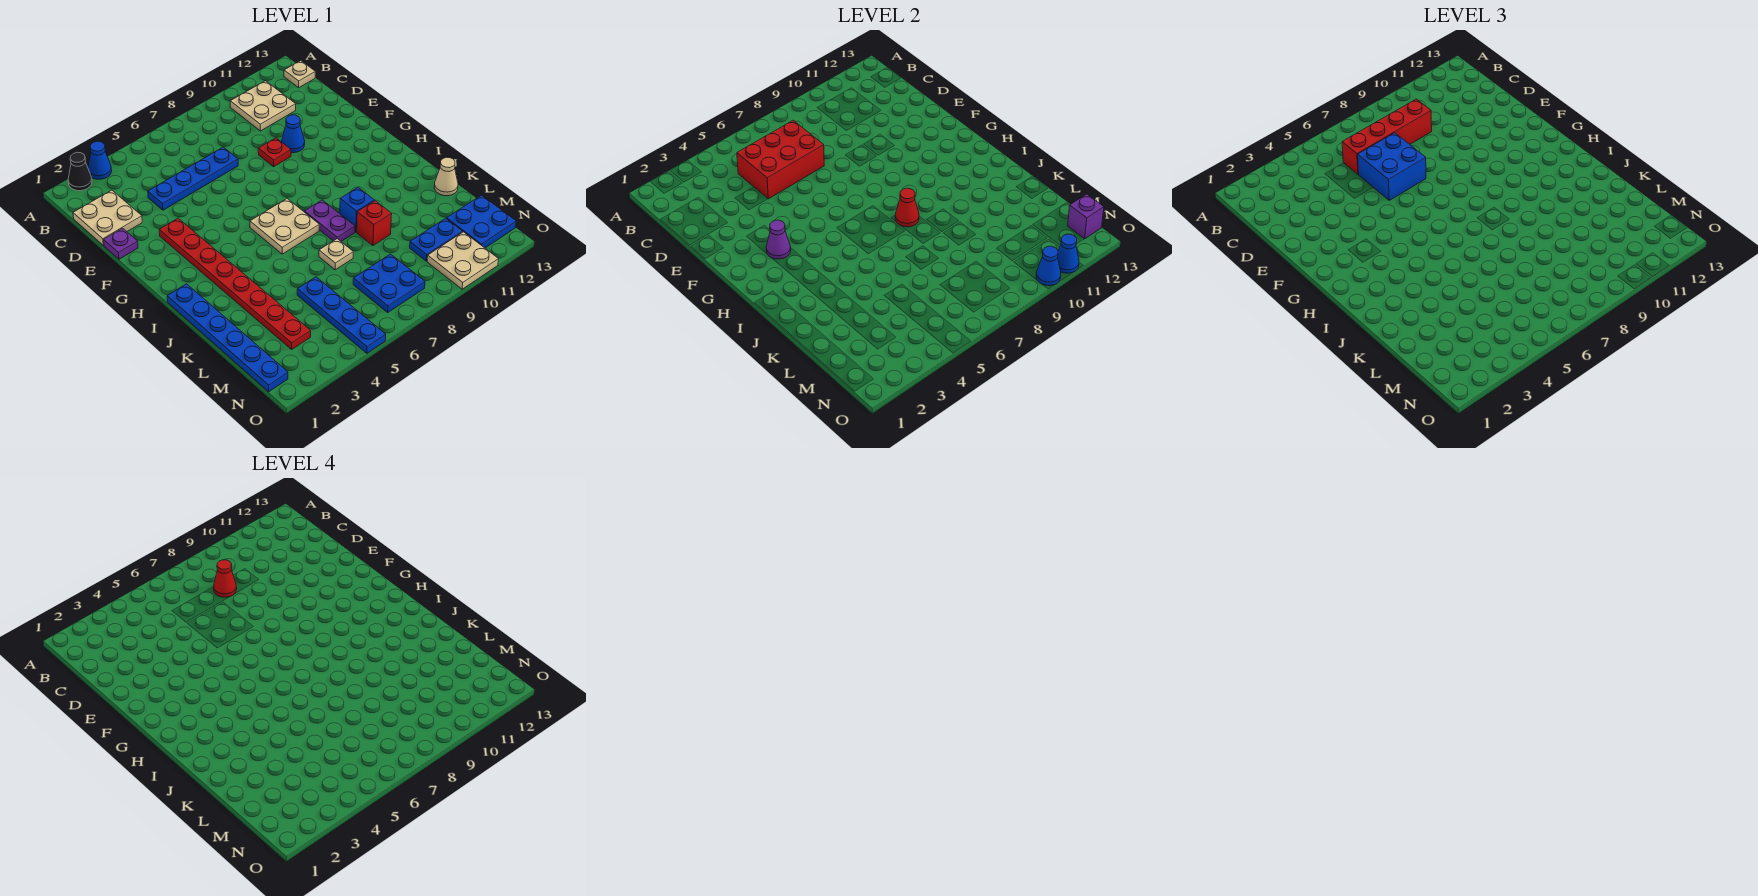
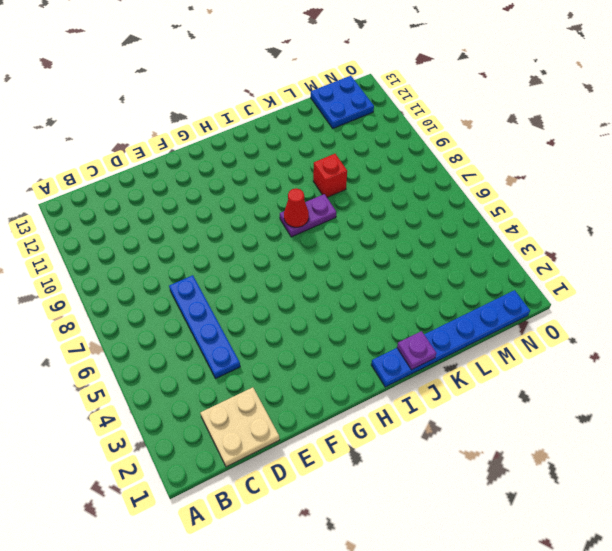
purple 1x1 plate [397,331,436,370] -> purple 1x1 plate moved to [104,228,138,259]
none -> black 1x1 cone [68,152,92,191]
none -> blue 1x1 cone [88,141,112,179]
none -> tan 2x2 plate [230,81,296,131]
none -> tan 1x1 plate [284,61,315,88]

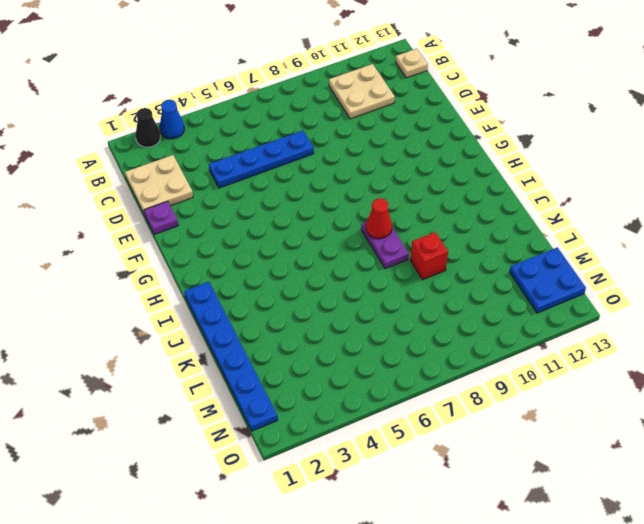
none -> red 1x1 plate [258,138,291,167]
none -> blue 1x1 cone [282,115,305,153]
none -> red 1x8 plate [159,218,311,349]
none -> tan 2x2 plate [250,199,319,254]

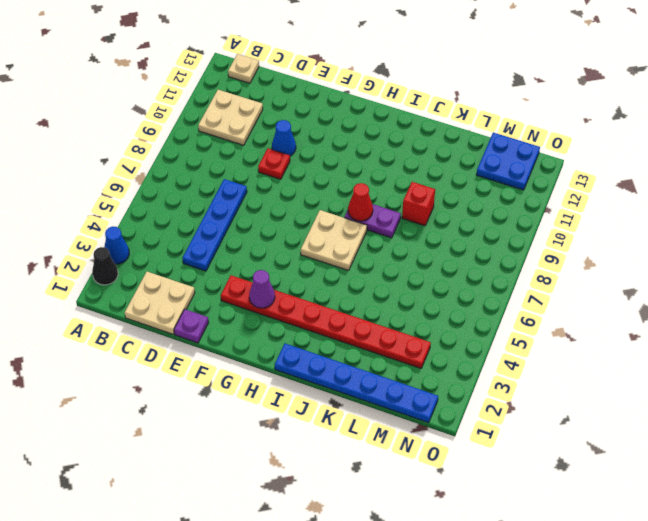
none -> blue 1x1 brick [340,188,374,232]
none -> tan 1x1 plate [319,239,353,270]
none -> tan 1x1 cone [434,157,458,196]
none -> blue 1x4 plate [297,277,386,353]

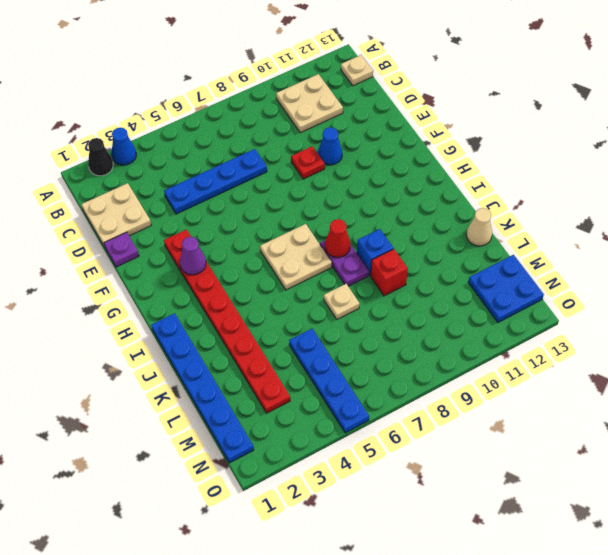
none -> blue 2x2 plate [353,254,425,312]
none -> blue 1x2 plate [410,218,463,261]
none -> tan 2x2 plate [427,232,498,289]
none -> red 2x3 brick [737,120,824,199]

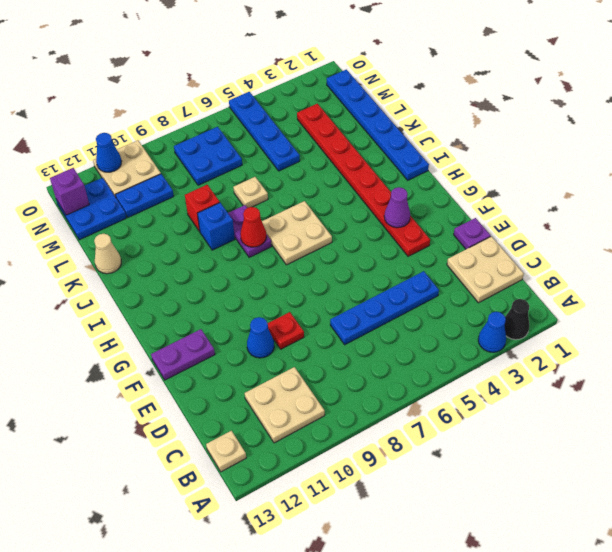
purple 1x2 plate [151,329,215,380] -> none
none -> red 2x3 brick [737,120,824,199]
none -> blue 1x1 cone [1036,246,1061,286]
none -> red 1x4 brick [1342,99,1432,174]
none -> blue 2x2 brick [1358,133,1426,200]

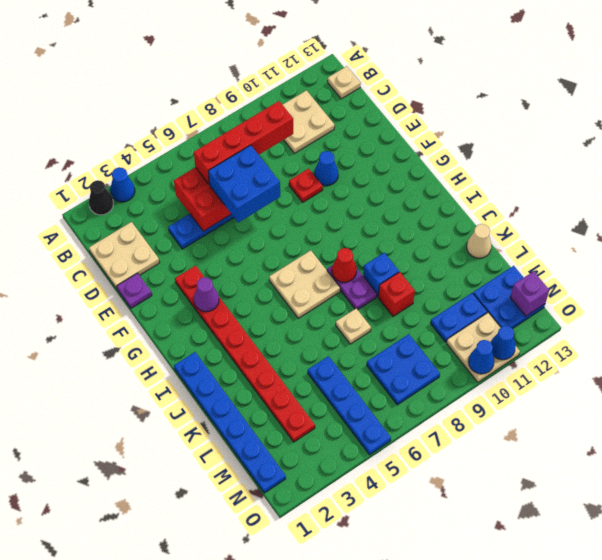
none -> red 1x1 cone [214,560,237,597]

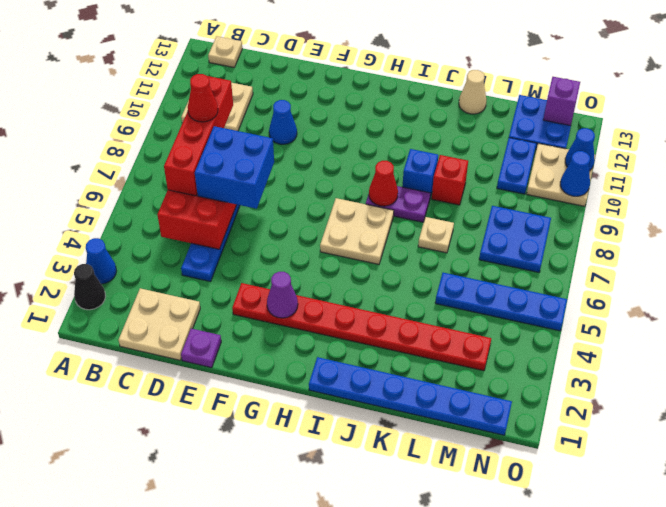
none -> red 1x1 plate [258,138,291,167]

